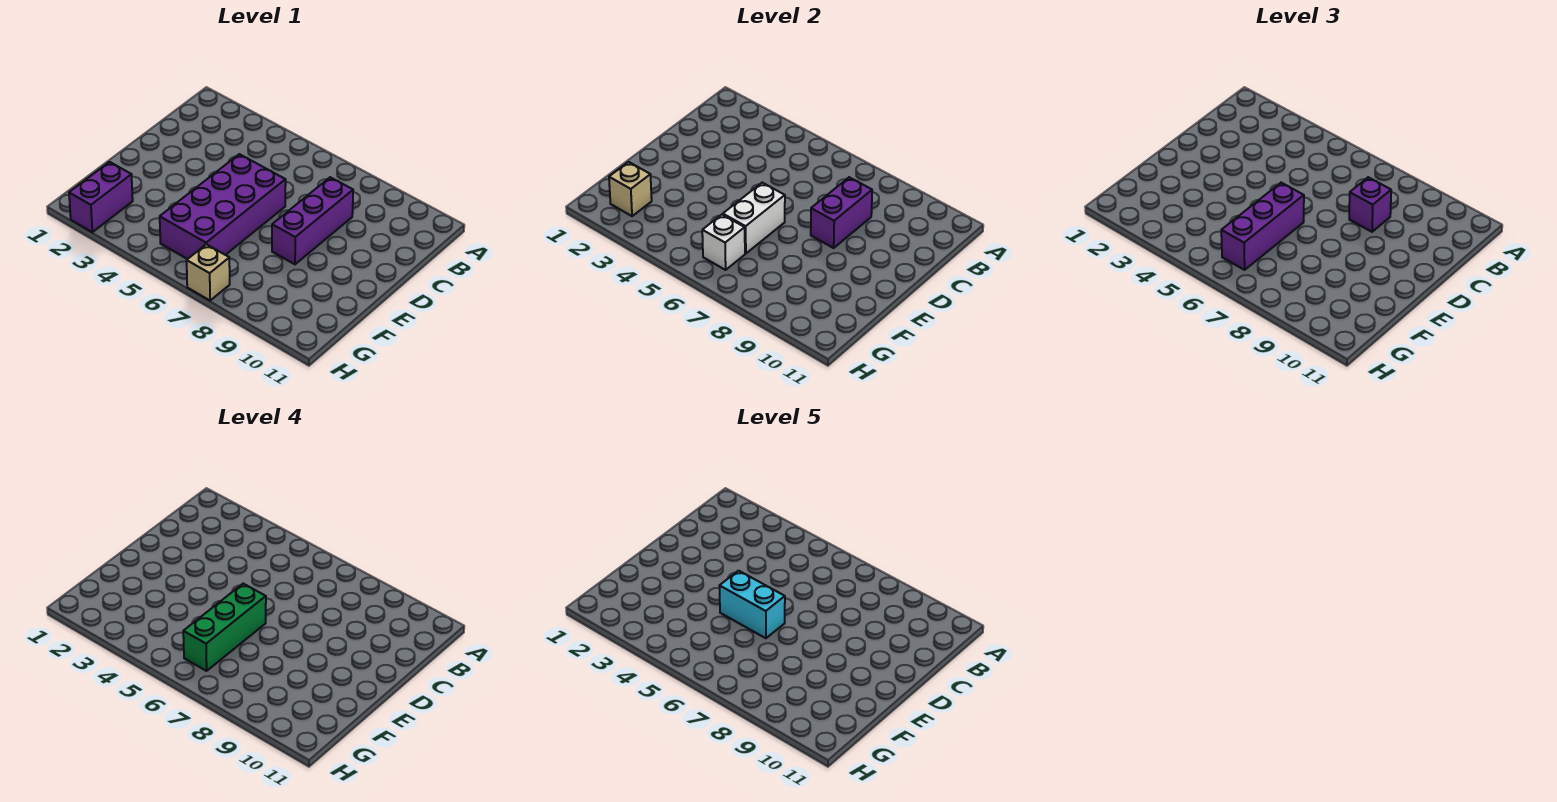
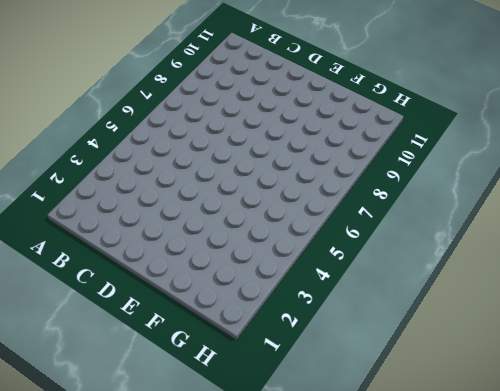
none -> purple 1x3 brick [272,177,353,264]
none -> purple 2x4 brick [160,154,286,259]
none -> purple 1x2 brick [69,162,133,232]

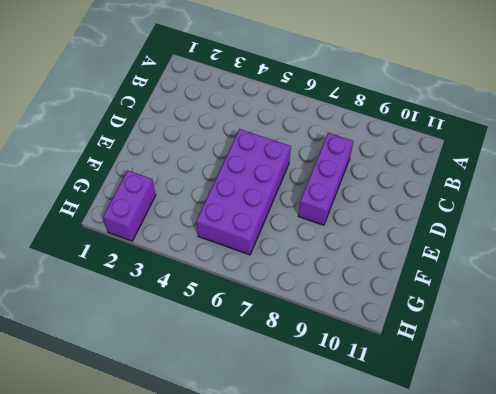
none -> tan 1x1 brick [187,244,230,301]
none -> purple 1x2 brick [811,177,872,248]
none -> white 1x2 brick [723,183,785,254]

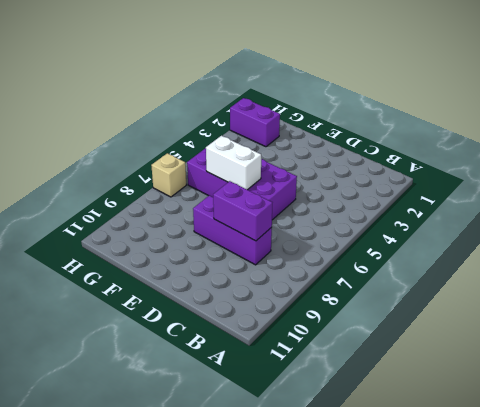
none -> tan 1x1 brick [609,162,652,216]
none -> white 1x1 brick [702,215,745,270]
none -> purple 1x1 brick [1349,177,1391,232]

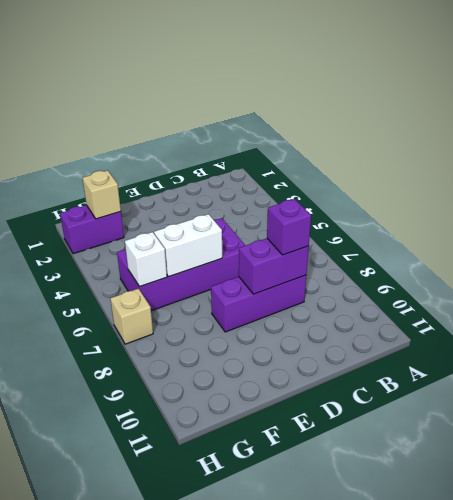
none -> purple 1x3 brick [1221,183,1304,270]
none -> green 1x3 brick [183,584,266,671]
none -> cyan 1x2 brick [720,571,785,638]

